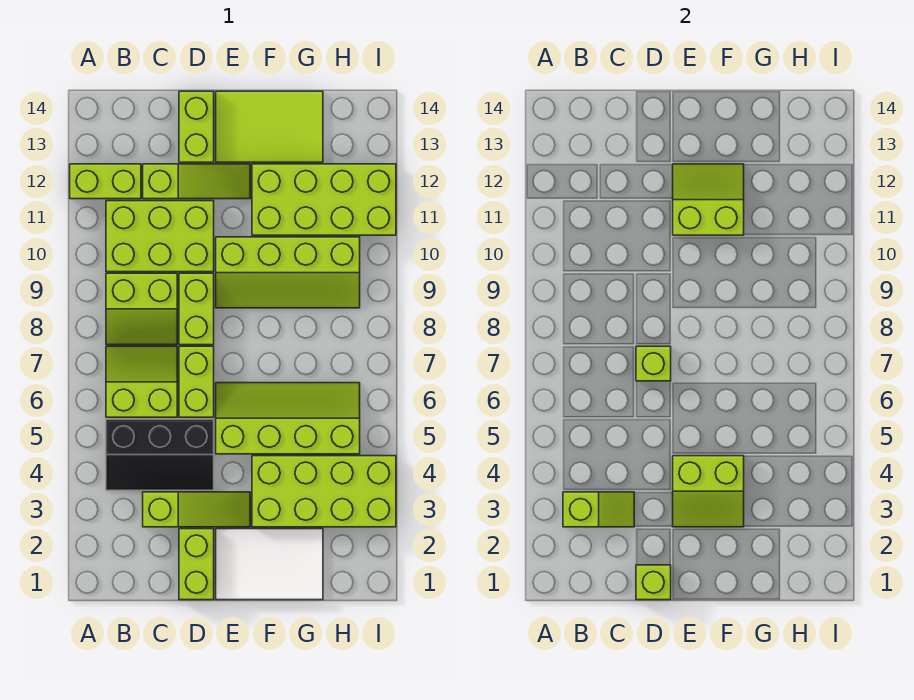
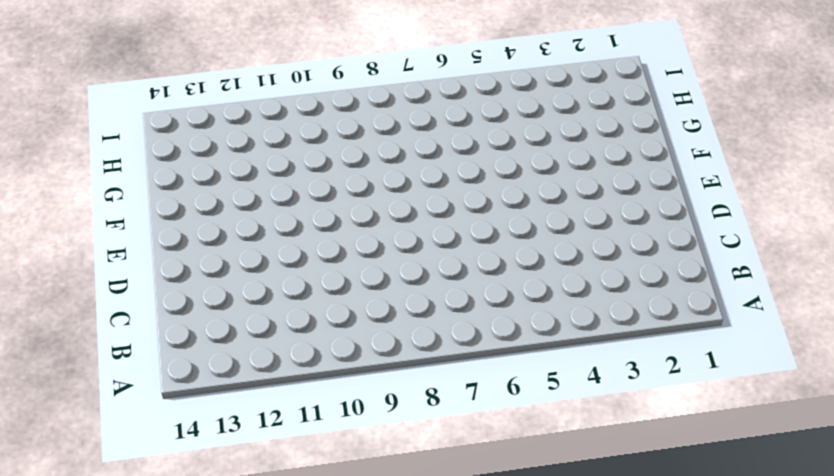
none -> lime 1x2 brick [70,164,141,199]
none -> black 2x3 slope [106,419,214,490]
none -> lime 2x2 slope [106,346,177,417]

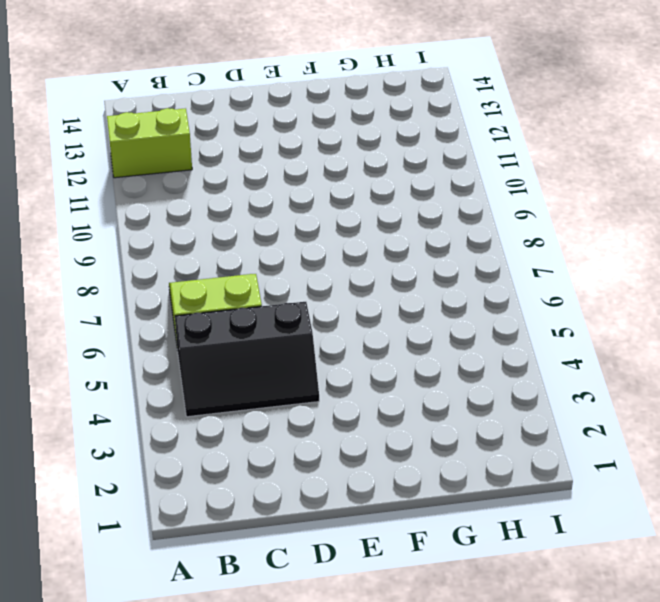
none -> lime 2x2 slope [106,273,177,345]
none -> lime 2x3 brick [106,201,214,272]
none -> lime 1x3 slope [143,492,250,527]

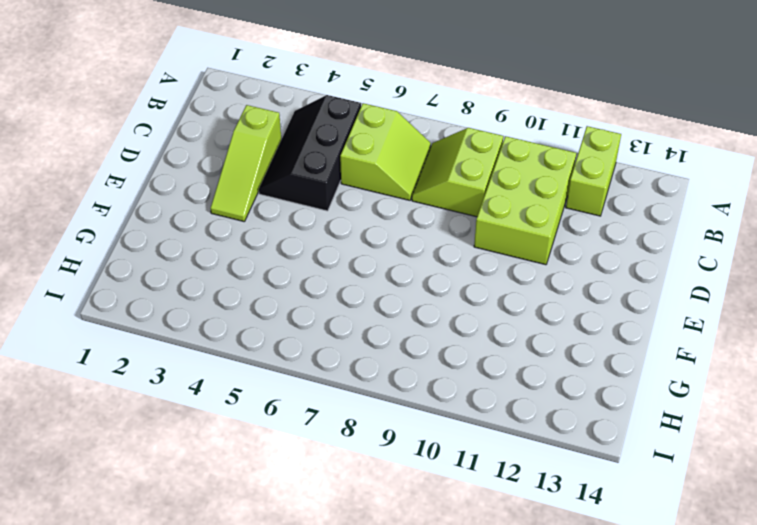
none -> lime 1x3 slope [143,164,250,199]
none -> lime 1x2 brick [179,529,214,600]
none -> lime 1x2 brick [179,346,214,417]

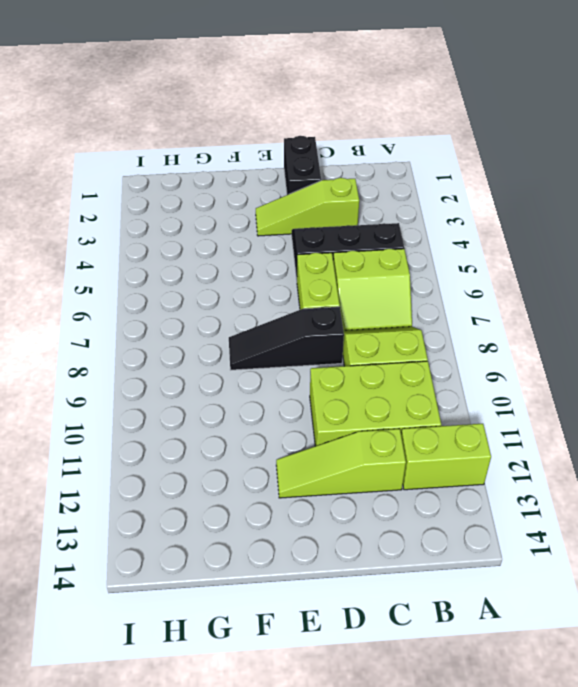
black 1x2 brick [284,136,321,195] -> lime 1x2 brick [179,529,214,600]
black 1x3 slope [229,307,344,370] -> lime 1x2 brick [179,273,214,345]
none -> lime 1x2 brick [179,91,214,162]
none -> white 2x3 tile [216,529,323,600]
none -> lime 2x4 slope [216,383,360,454]

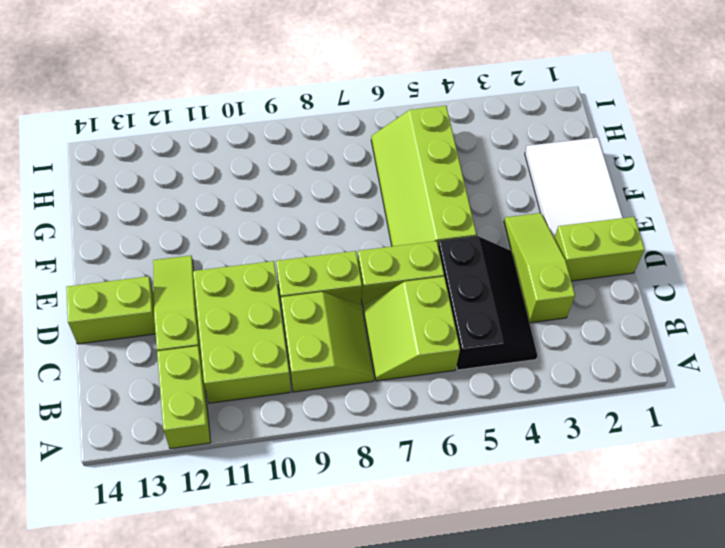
none -> lime 2x4 slope [216,237,360,308]
none -> lime 2x3 tile [216,91,323,162]
none -> lime 2x4 brick [252,456,396,527]

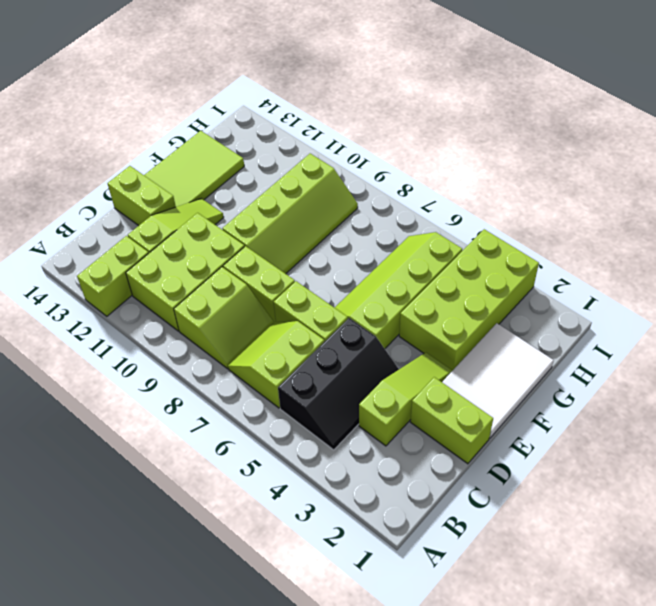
none -> lime 2x4 brick [252,164,396,235]
none -> lime 1x2 slope [563,492,634,527]
none -> lime 1x1 brick [636,565,671,600]

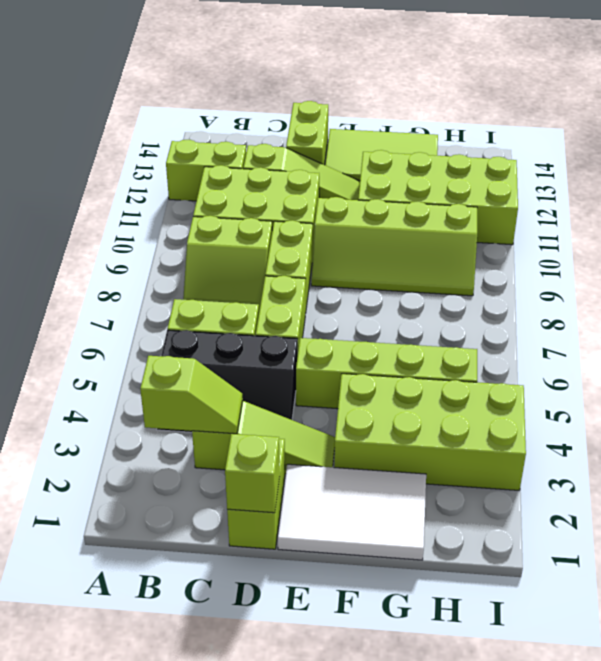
none -> lime 1x1 brick [636,346,671,381]
none -> lime 2x2 slope [673,456,744,527]
none -> lime 2x2 slope [673,164,744,235]

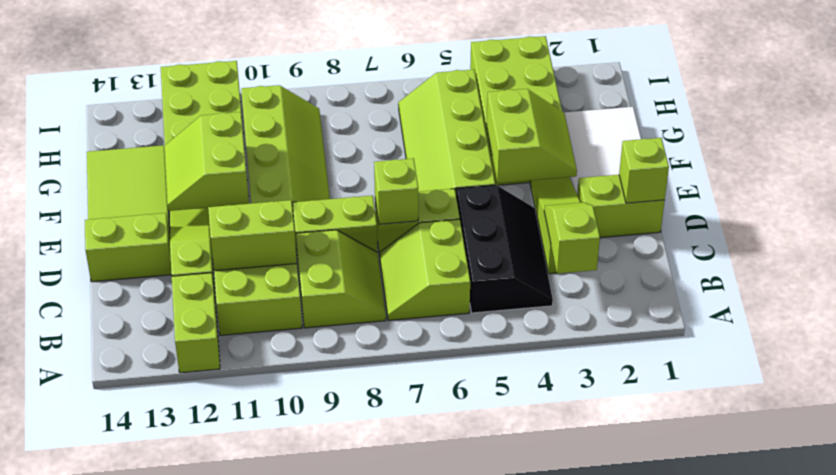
lime 1x2 brick [208,200,297,271] -> none

